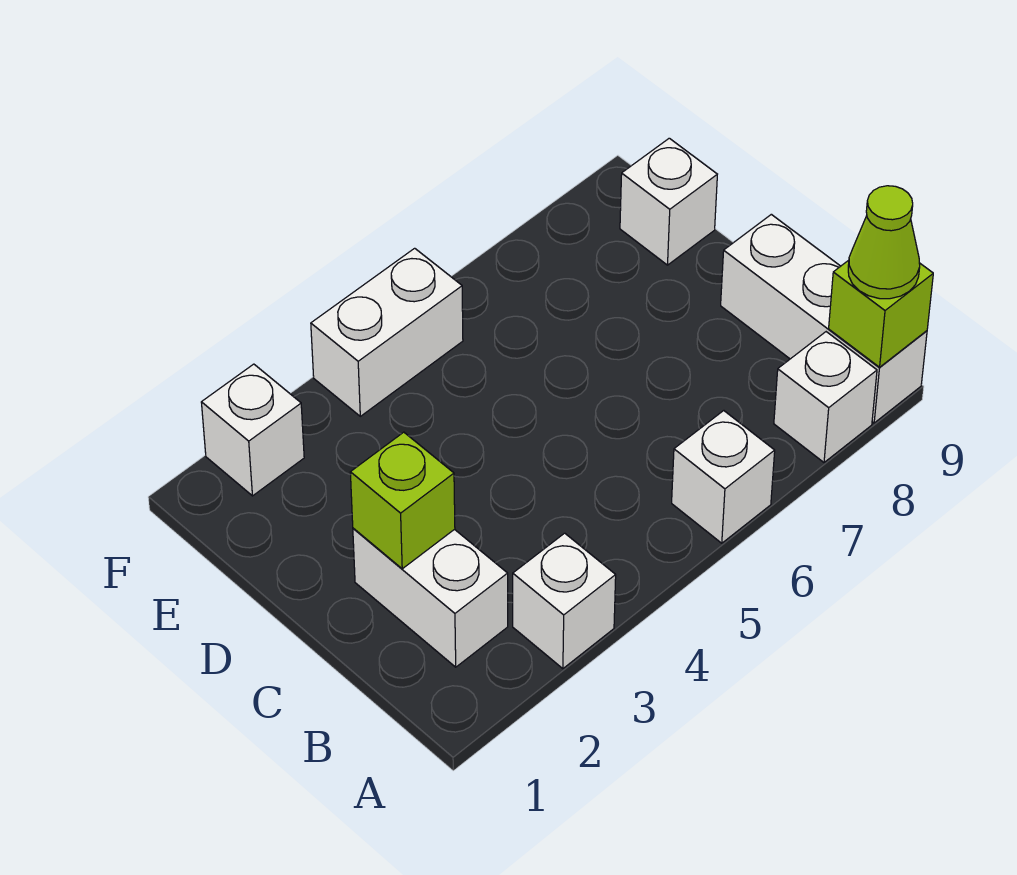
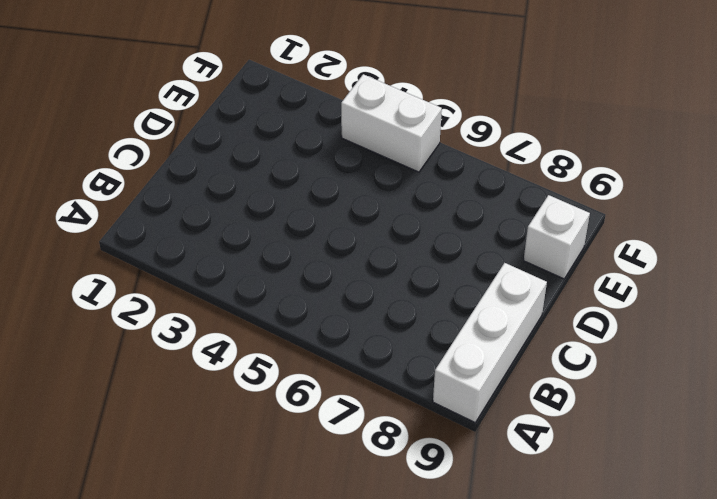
none -> white 1x1 brick [513,533,616,669]
none -> white 1x1 brick [672,411,775,543]

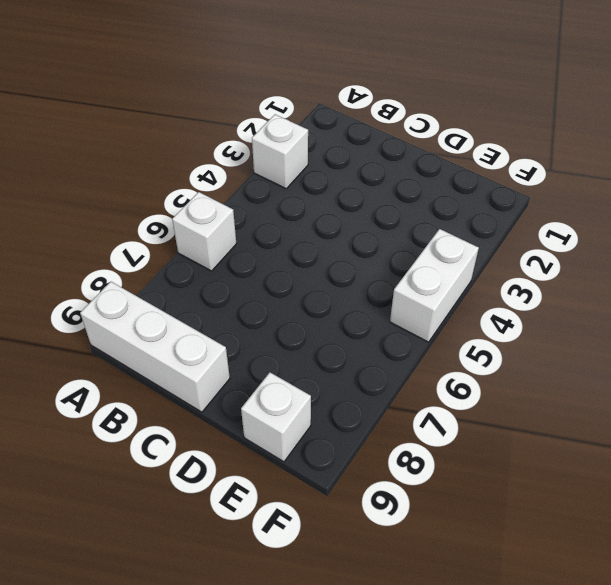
none -> white 1x1 brick [774,332,877,462]
none -> white 1x2 brick [353,528,508,667]

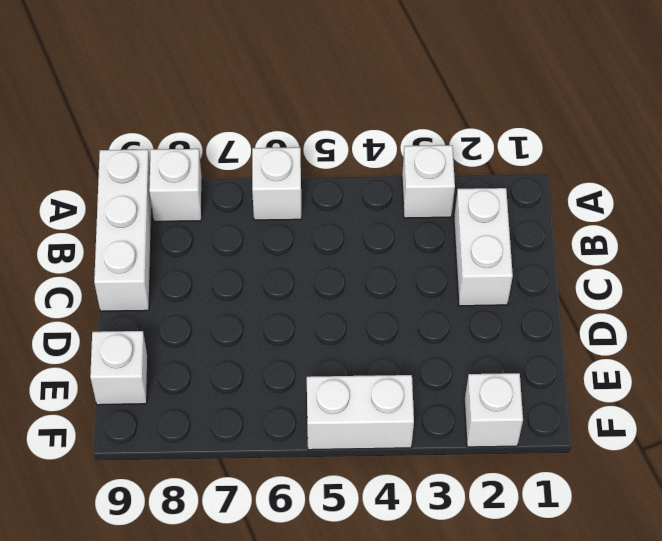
none -> lime 1x1 brick [829,260,933,367]
none -> lime 1x1 brick [350,432,455,569]

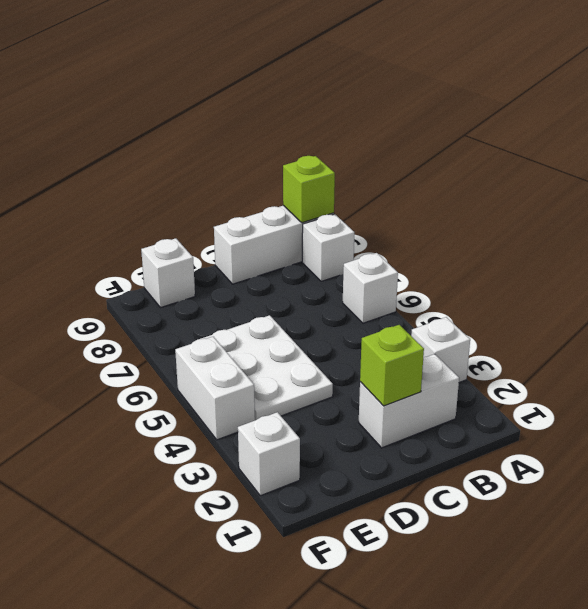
white 2x3 plate [201,315,333,420] -> none
none -> lime 1x1 cone [848,186,920,299]

